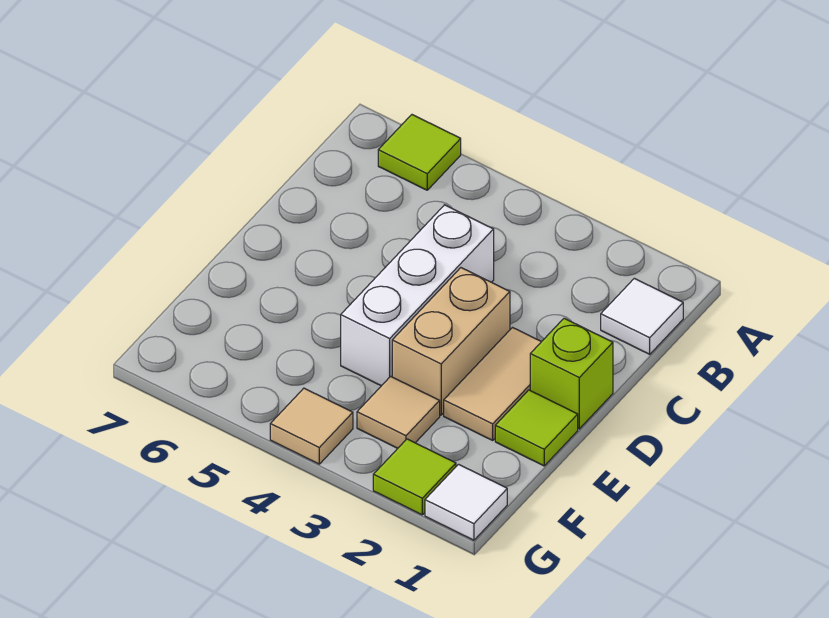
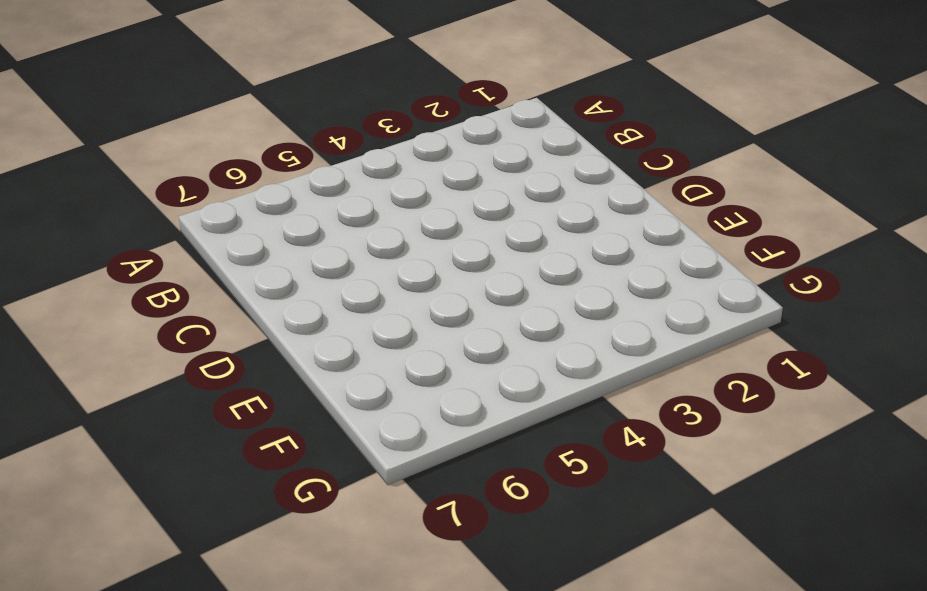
none -> lime 1x1 tile [378,115,461,190]
none -> white 1x1 tile [601,278,683,354]

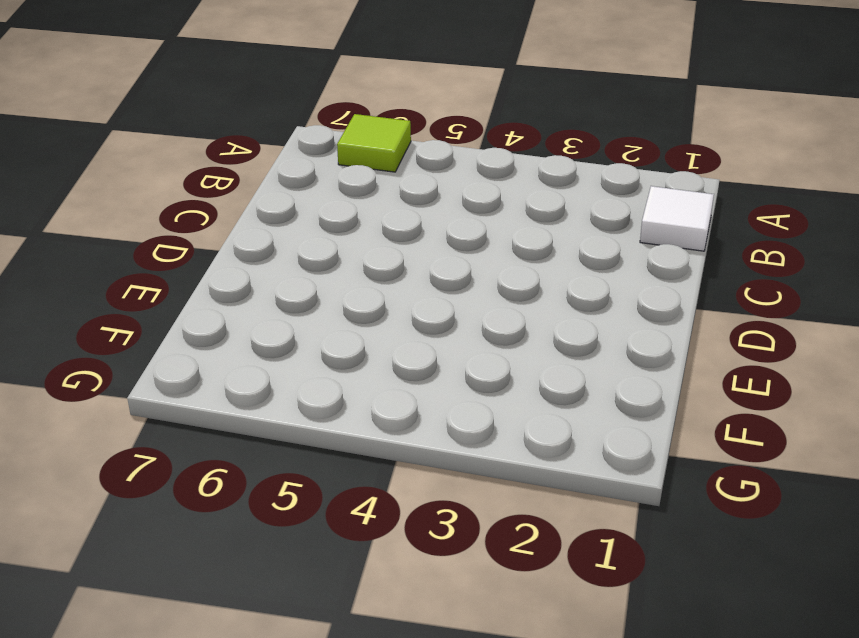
none -> white 1x3 brick [341,205,494,386]
none -> lime 1x1 brick [530,318,613,429]

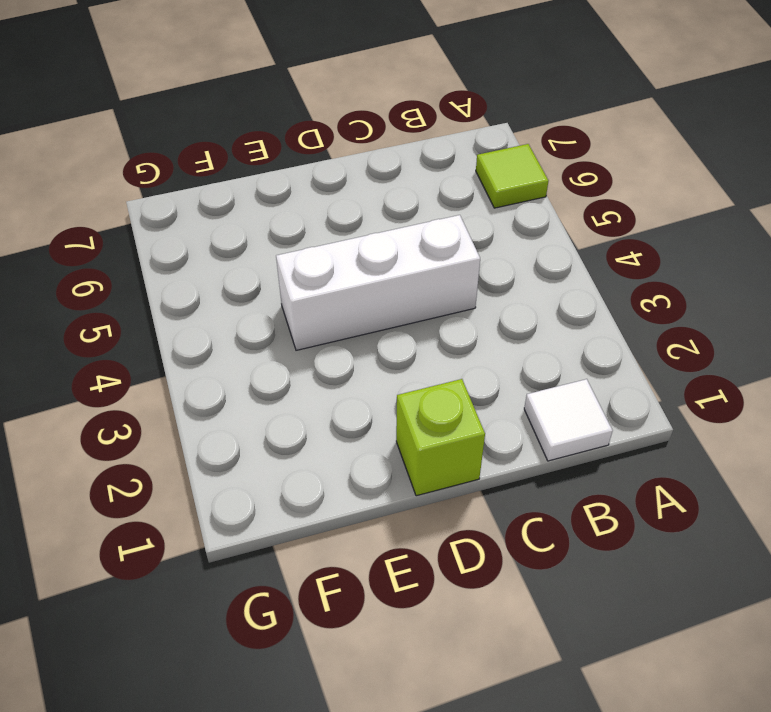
none -> tan 1x2 tile [444,328,541,440]
none -> tan 1x2 brick [392,268,510,415]

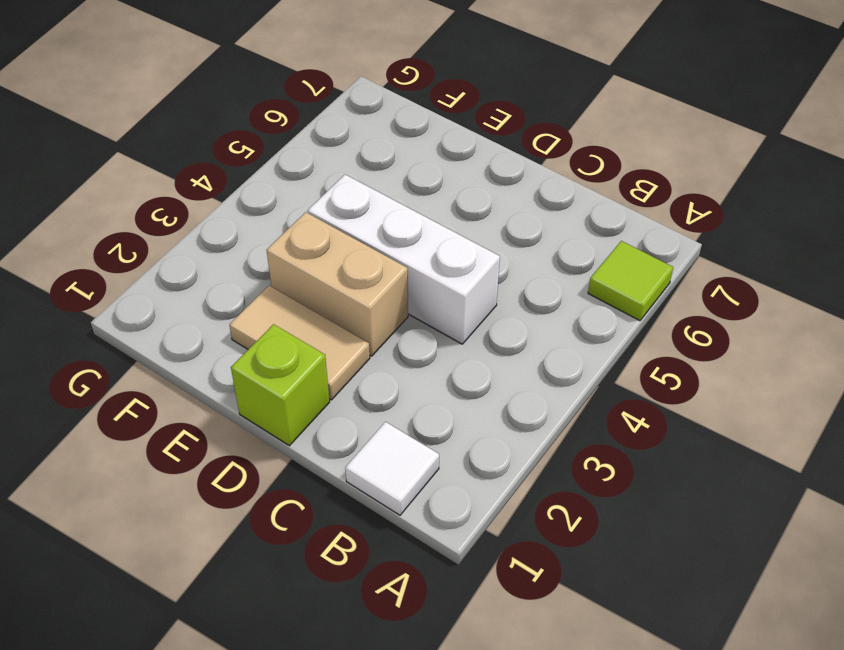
none -> lime 1x1 tile [495,390,578,466]
none -> tan 1x1 tile [357,376,440,448]

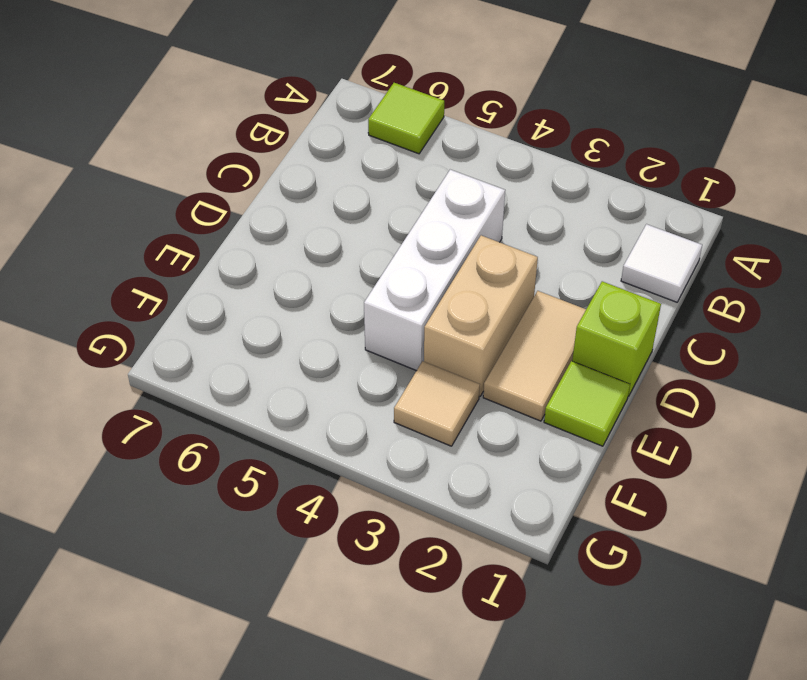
none -> white 1x1 tile [425,464,507,540]
none -> lime 1x1 tile [373,439,456,515]

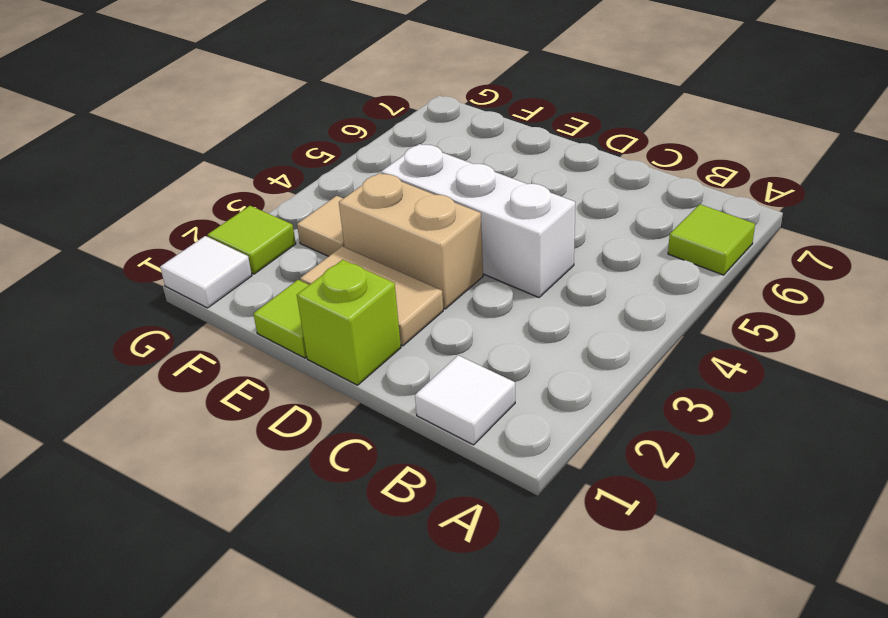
none -> tan 1x1 tile [270,388,353,464]

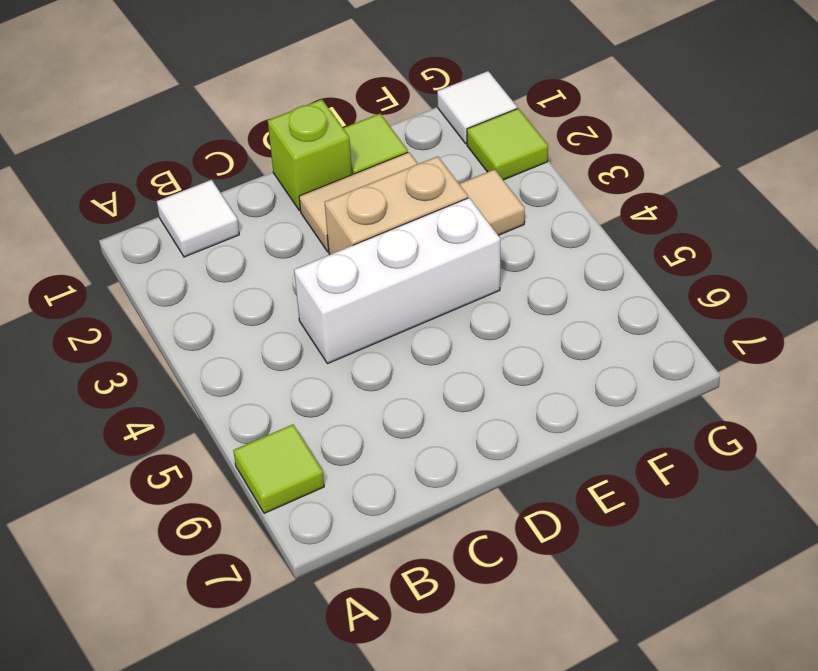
none -> tan 1x1 tile [270,388,353,464]

